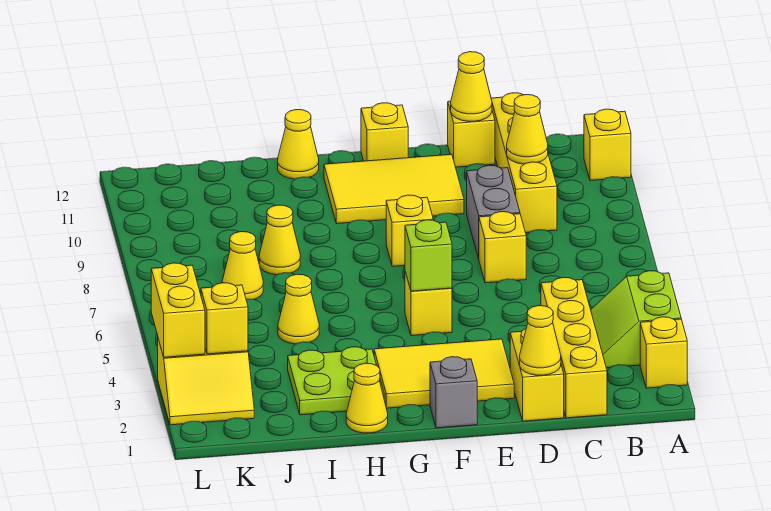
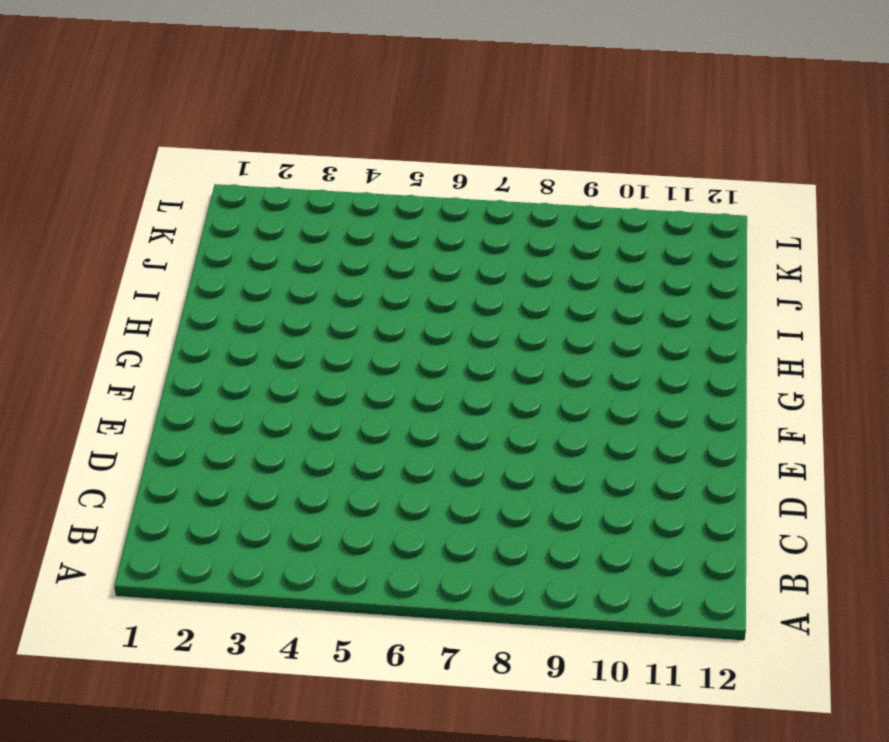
none -> yellow 1x1 brick [640,317,687,388]
none -> lime 2x2 slope [591,271,681,368]
none -> yellow 1x1 brick [584,109,631,181]

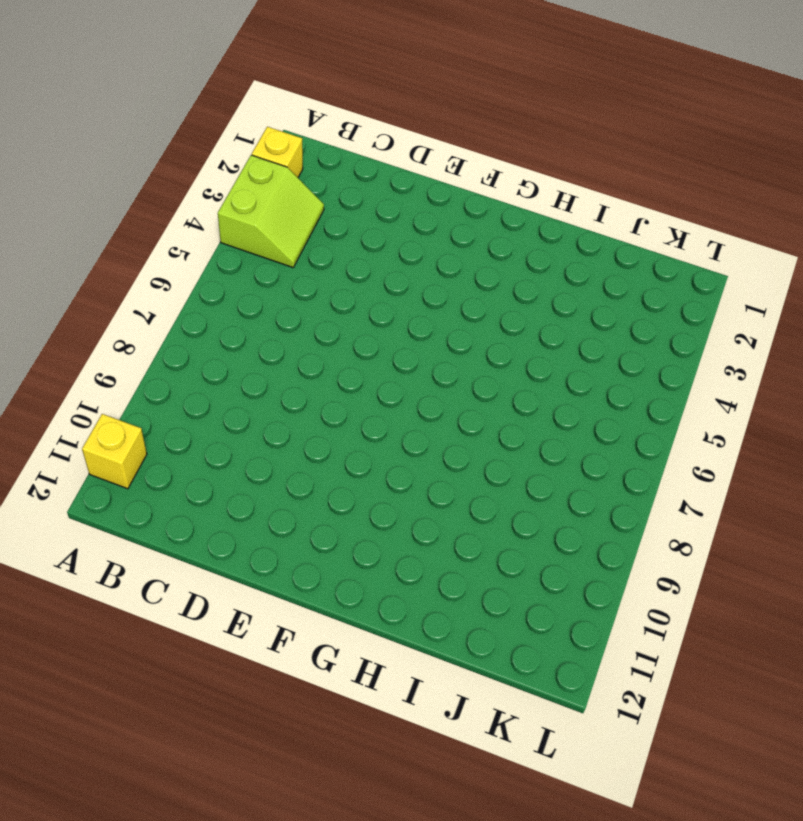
none -> yellow 1x4 brick [541,277,607,418]
none -> yellow 1x4 brick [491,93,557,233]
none -> yellow 1x2 brick [510,329,564,421]

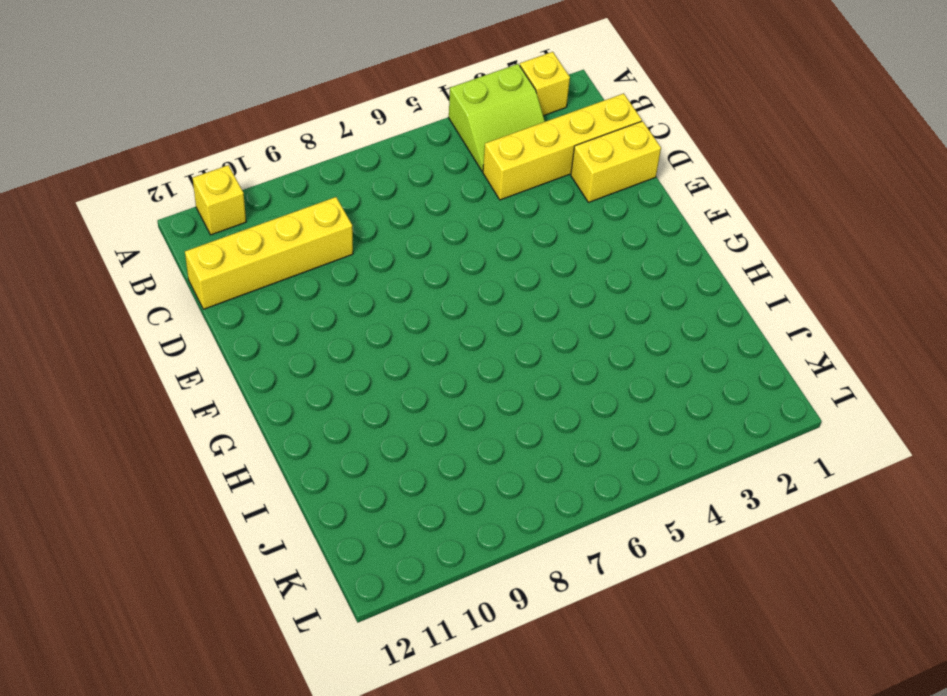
none -> yellow 1x1 brick [479,212,526,283]
none -> grey 1x2 brick [467,165,520,258]
none -> yellow 1x1 brick [448,101,495,167]

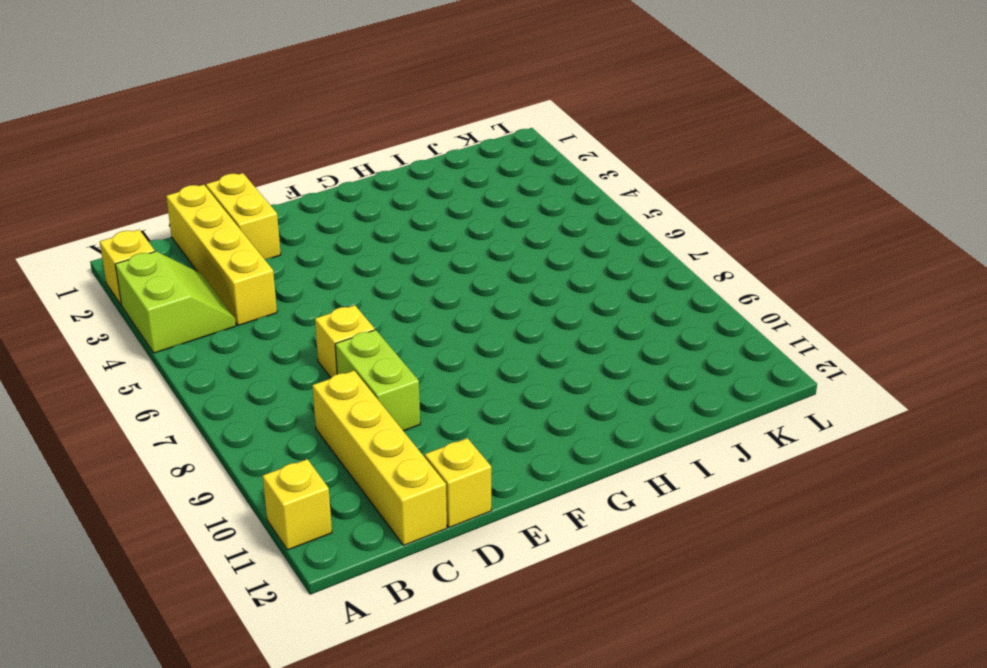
lime 1x2 brick [335,330,420,431] -> grey 1x2 brick [467,165,520,258]
none -> yellow 2x3 tile [374,339,514,408]
none -> yellow 2x3 tile [324,154,464,224]
none -> grey 1x1 brick [430,357,477,428]

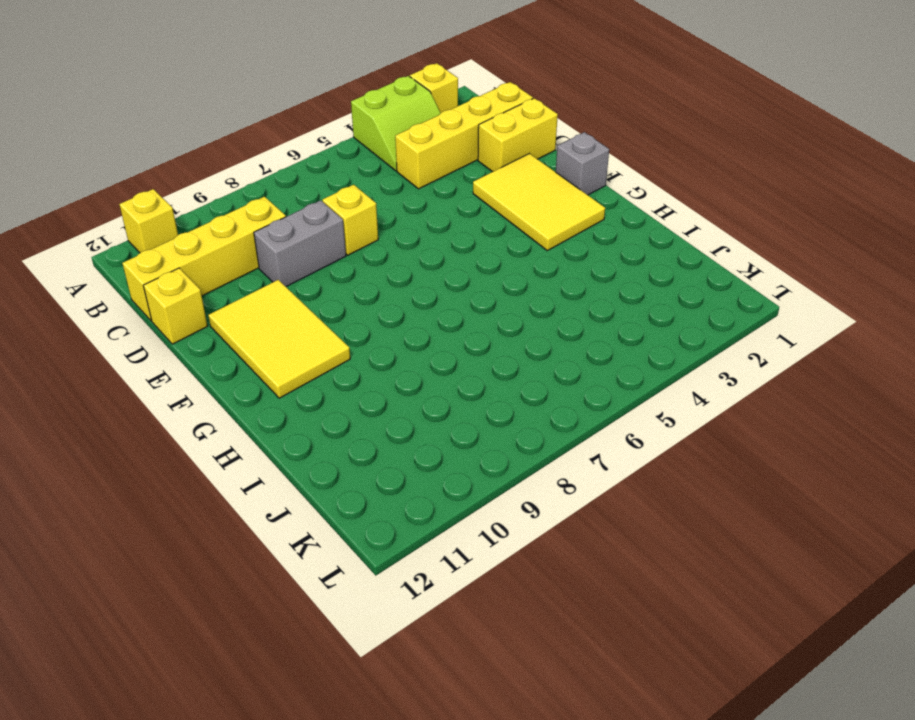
none -> yellow 1x1 brick [405,272,452,336]
none -> yellow 1x1 brick [386,195,433,266]
none -> yellow 1x1 brick [361,103,408,161]

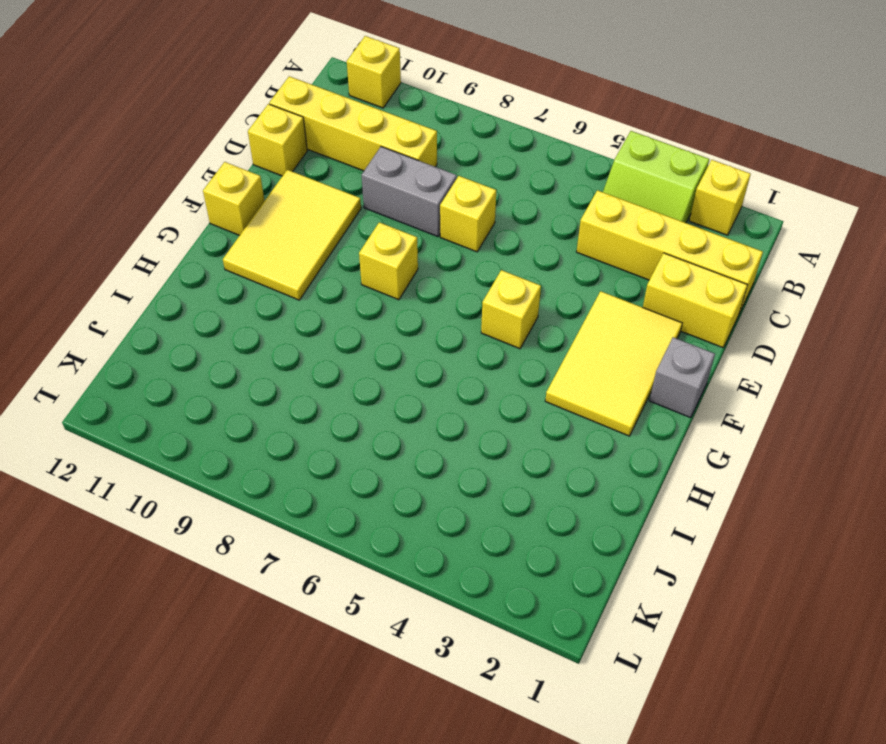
none -> yellow 1x1 cone [346,363,388,433]
none -> lime 2x2 plate [288,347,384,415]
none -> yellow 1x1 cone [278,110,319,179]

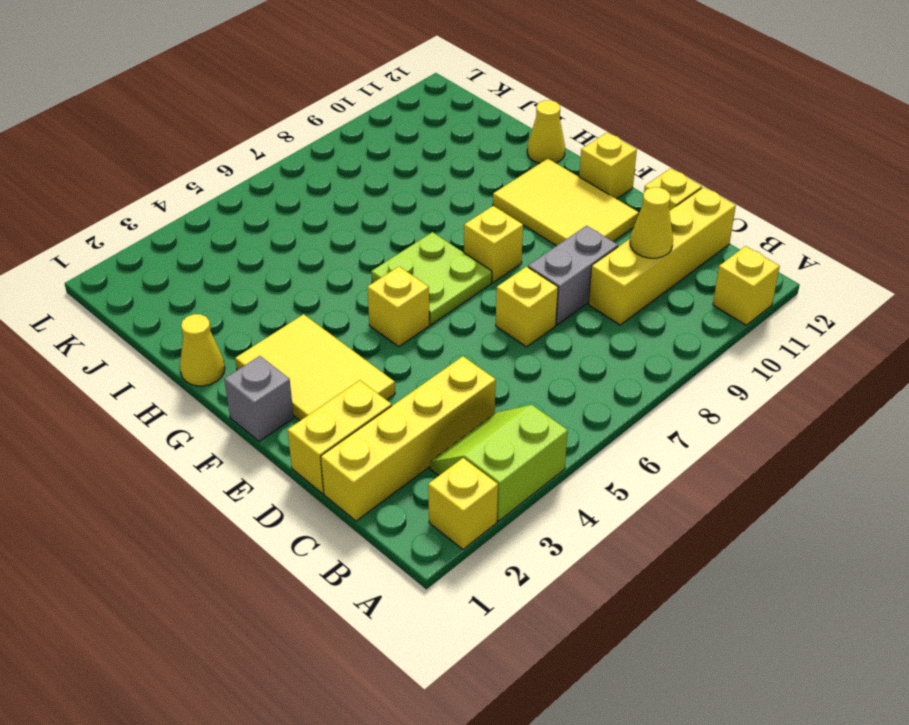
lime 2x2 plate [371,232,492,325] -> lime 2x2 plate moved to [288,347,384,415]
none -> yellow 1x1 cone [278,274,319,344]
none -> yellow 1x1 cone [259,205,300,275]
none -> yellow 1x1 cone [222,232,263,299]

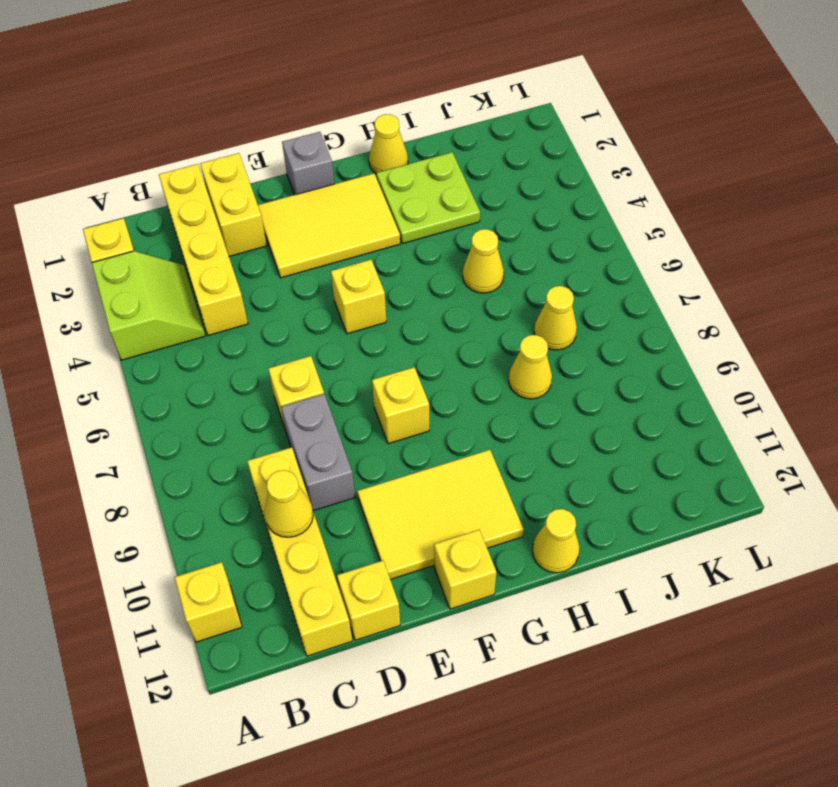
none -> yellow 2x2 slope [158,339,254,425]
none -> yellow 1x1 cone [520,306,561,375]
none -> yellow 1x1 cone [451,52,492,121]

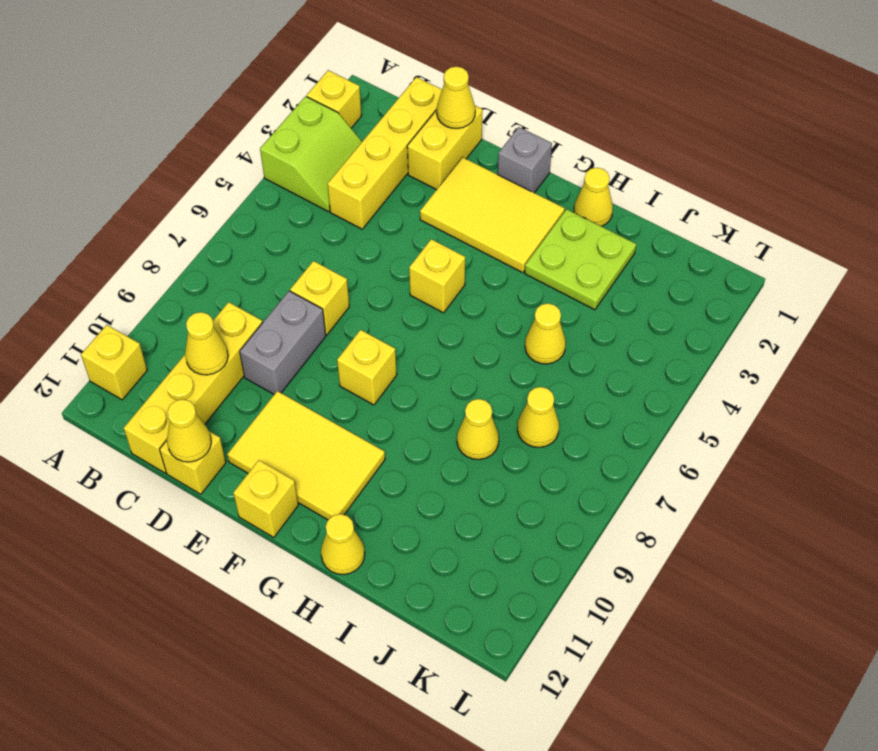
none -> yellow 2x2 slope [158,339,254,425]
none -> lime 1x1 brick [405,220,452,291]
none -> yellow 1x1 brick [201,283,248,354]

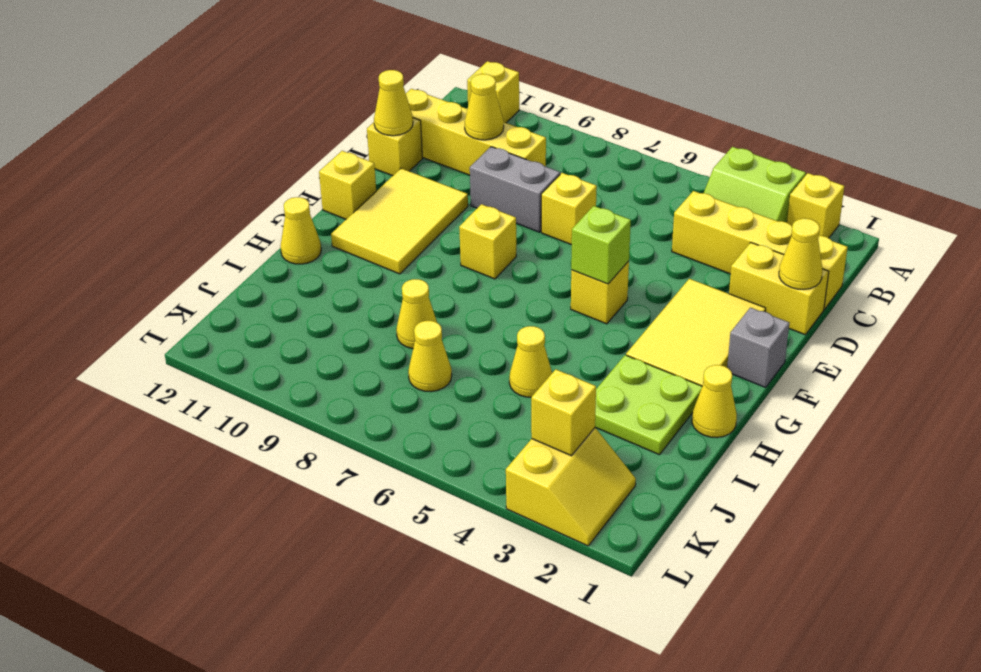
none -> yellow 1x2 brick [151,263,205,357]

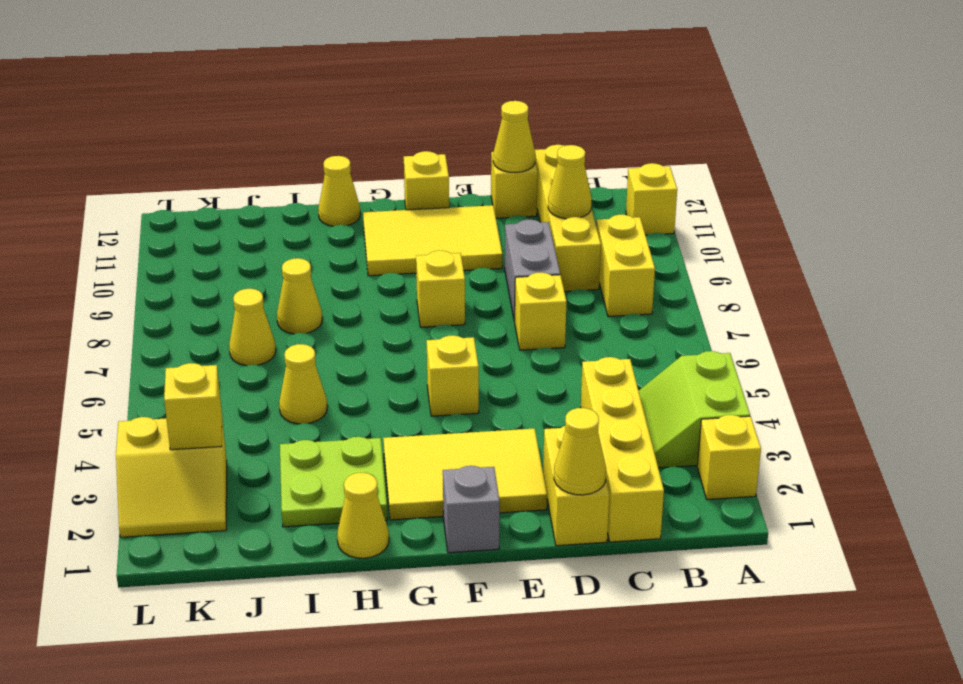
yellow 1x2 brick [597,215,655,317] -> yellow 1x2 brick moved to [151,263,205,357]
none -> lime 1x1 brick [405,220,452,291]

